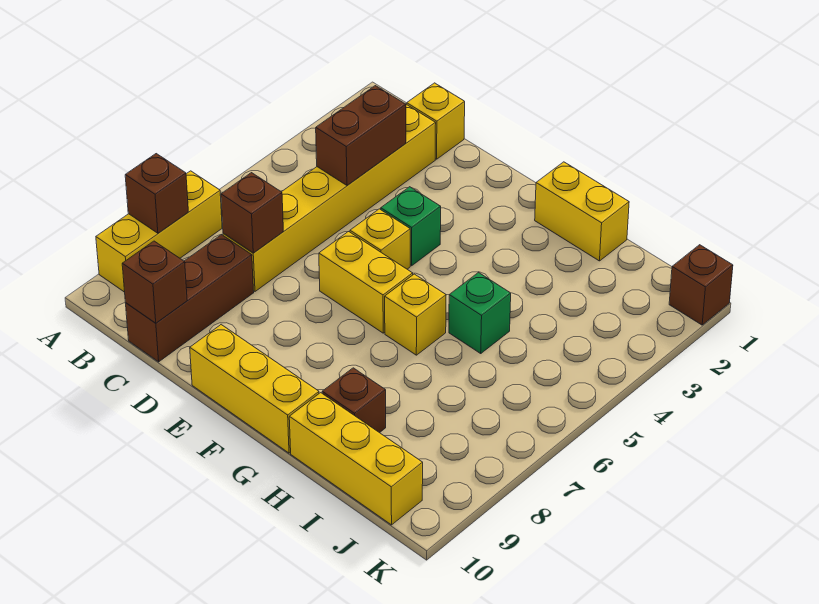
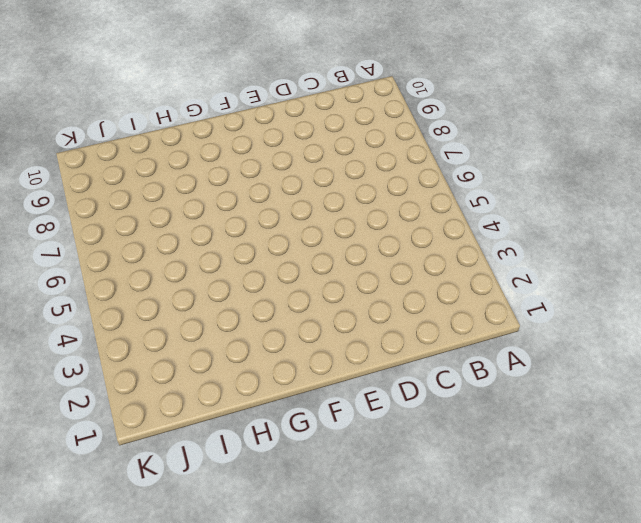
none -> yellow 1x3 brick [96,171,222,292]
none -> yellow 1x1 brick [407,83,465,159]
none -> yellow 1x6 brick [223,104,436,291]

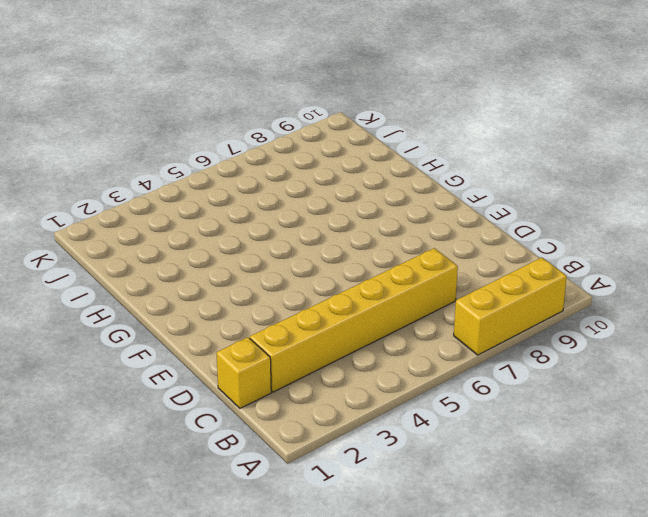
none -> brown 1x3 brick [126,235,254,362]
none -> green 1x1 brick [381,187,441,266]
none -> yellow 1x1 brick [350,209,410,269]

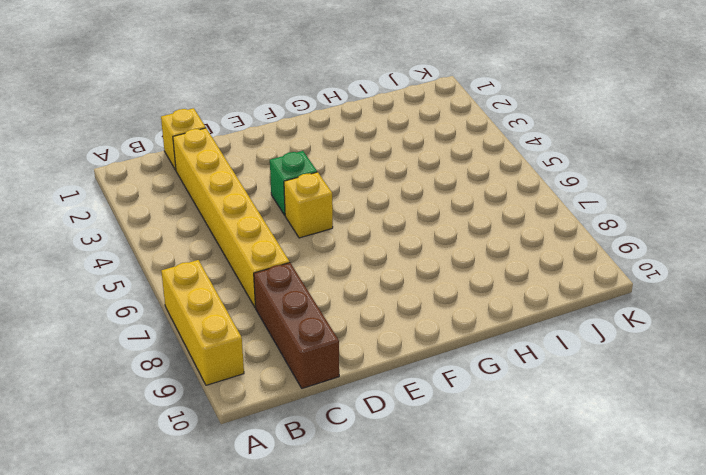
none -> yellow 1x2 brick [319,232,413,333]
none -> yellow 1x3 brick [190,325,319,453]
none -> yellow 1x2 brick [535,162,629,261]

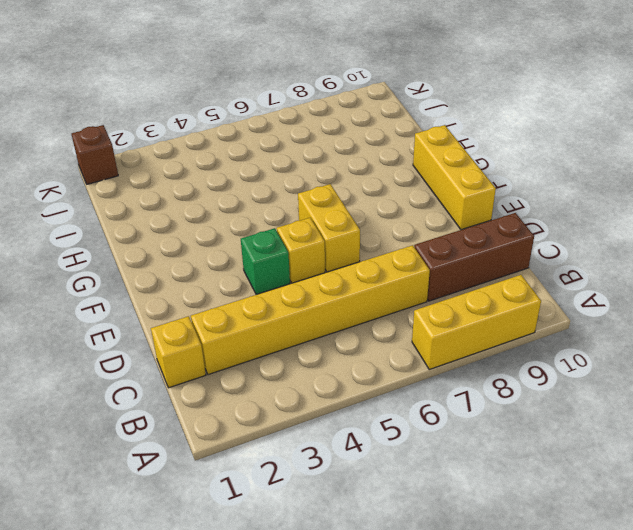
none -> yellow 1x2 brick [535,162,629,261]
none -> yellow 1x1 brick [385,274,446,355]
none -> green 1x1 brick [449,273,511,353]

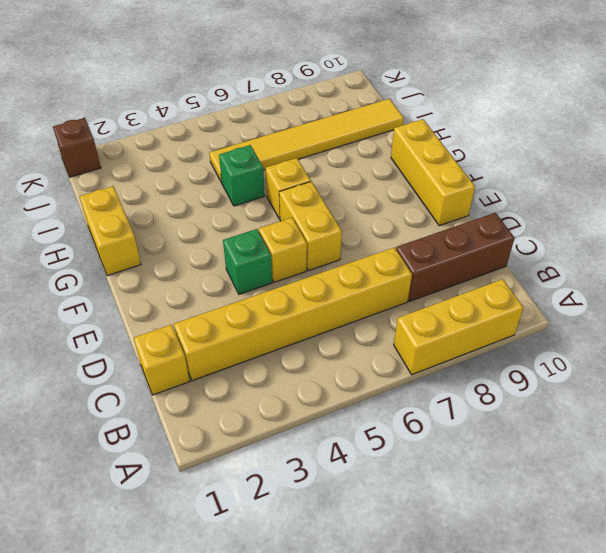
yellow 1x6 tile [209,99,404,183] -> yellow 1x3 brick [289,393,423,525]
none -> brown 1x1 brick [322,368,386,433]
none -> brown 1x1 brick [125,154,188,233]
none -> brown 1x2 brick [316,86,406,185]

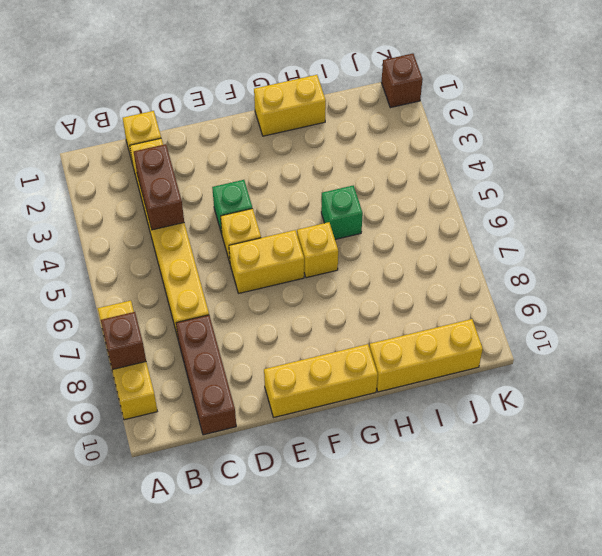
none -> brown 1x1 brick [322,368,386,433]
none -> brown 1x1 brick [221,173,283,253]
none -> brown 1x1 brick [122,241,187,323]

